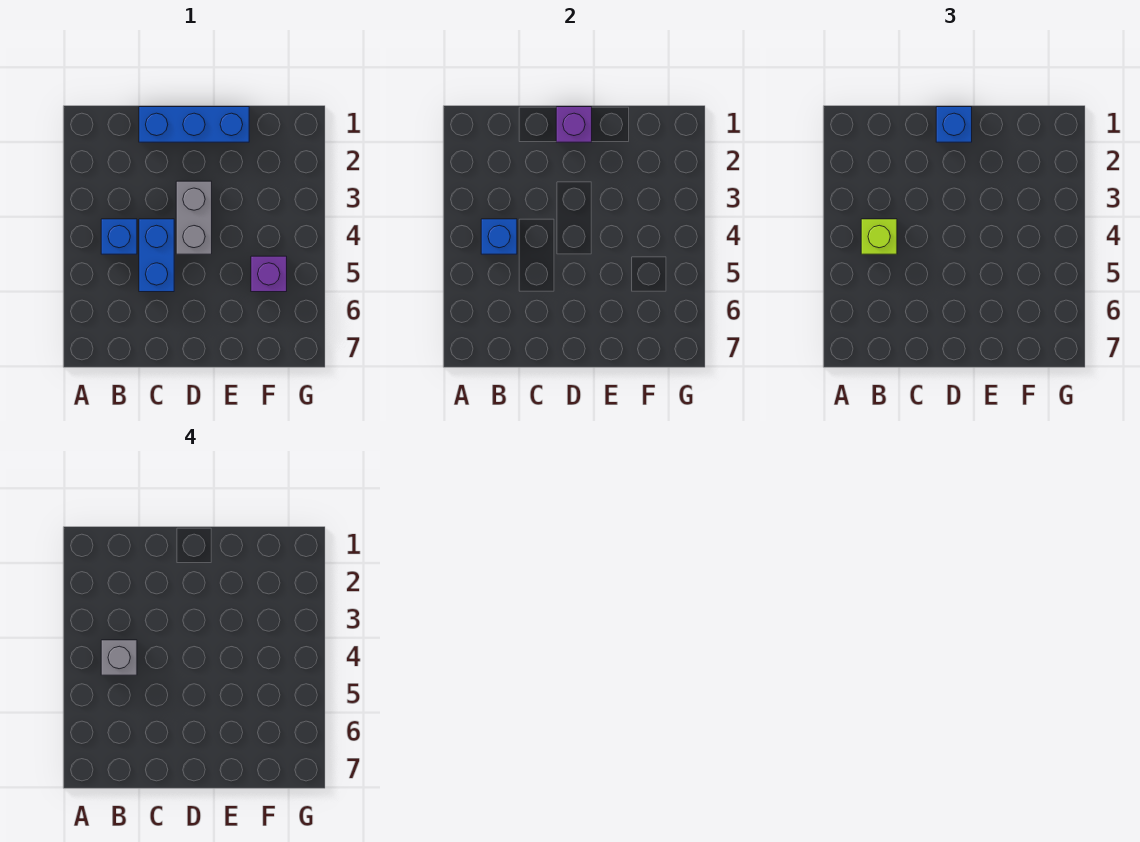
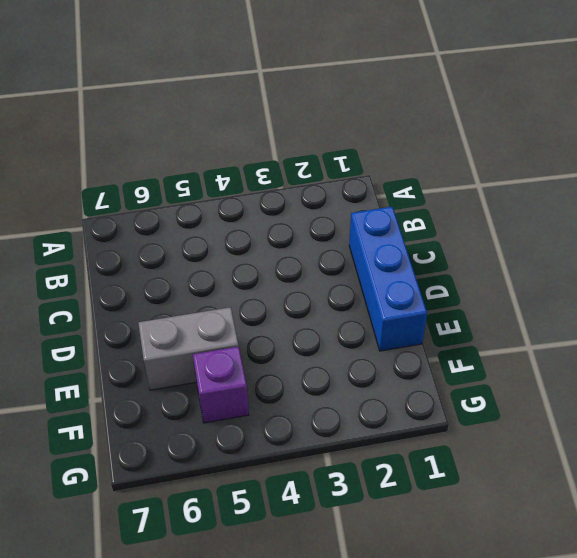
grey 1x2 brick [138,307,239,390] -> grey 1x2 brick moved to [176,181,212,254]
none -> blue 1x1 brick [101,219,137,254]
none -> blue 1x2 brick [139,219,174,292]

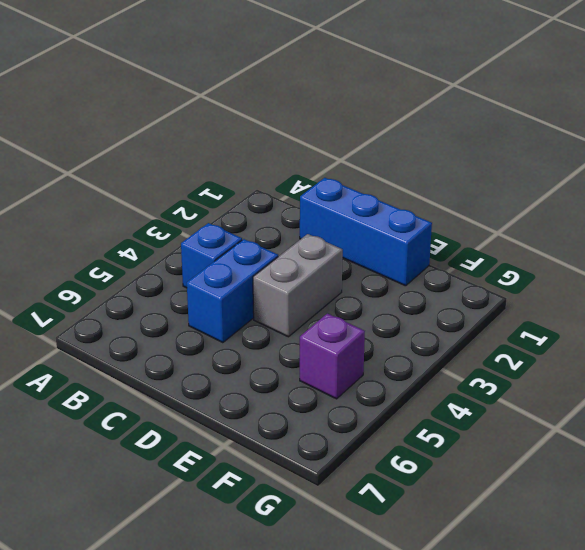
none -> blue 1x1 brick [481,219,517,254]
none -> purple 1x1 brick [556,107,592,142]

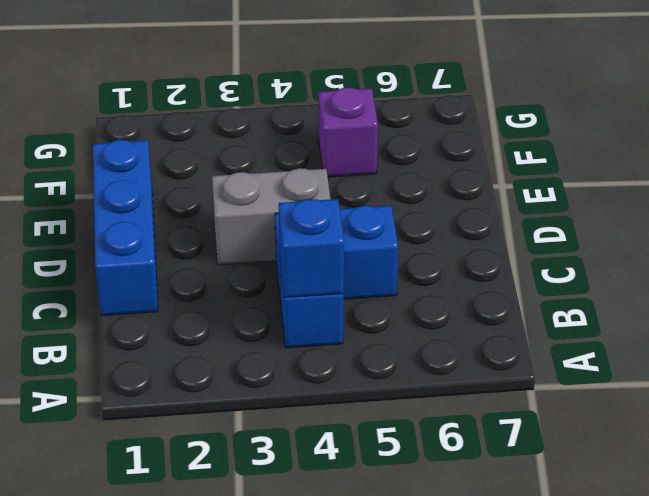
none -> purple 1x1 brick [556,107,592,142]
none -> lime 1x1 brick [861,219,897,254]

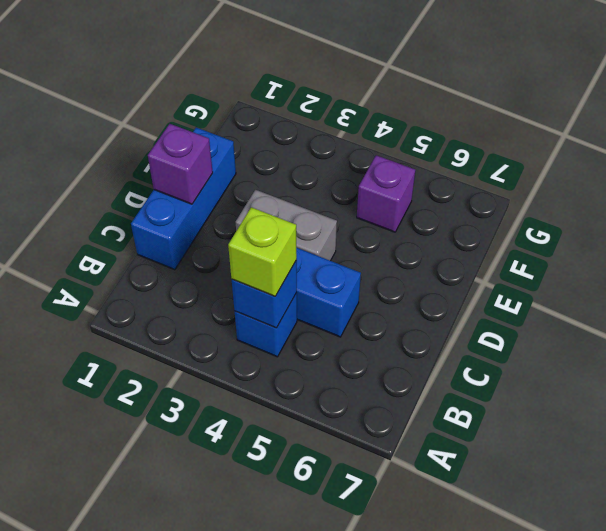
none -> blue 1x1 brick [936,107,972,142]
none -> grey 1x1 brick [101,640,137,675]

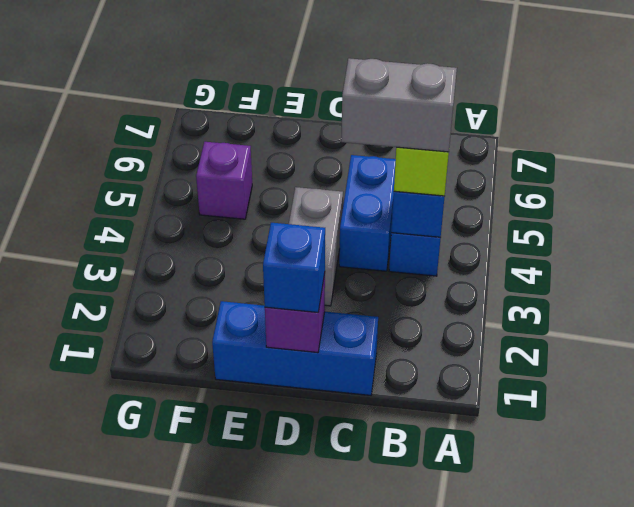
grey 1x2 brick [341,58,457,152] -> grey 1x1 brick [101,640,137,675]

